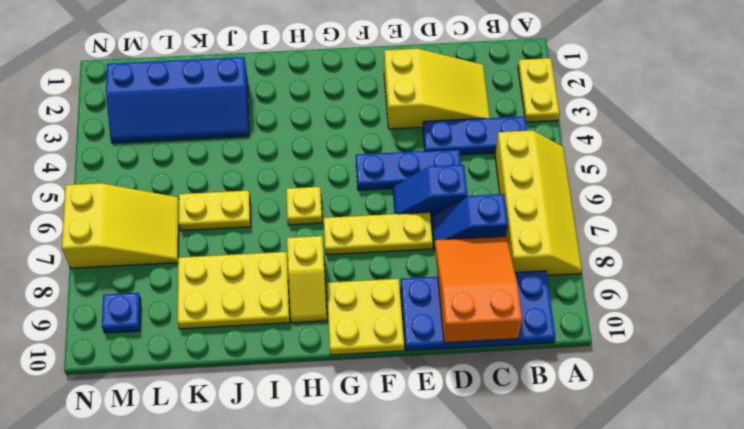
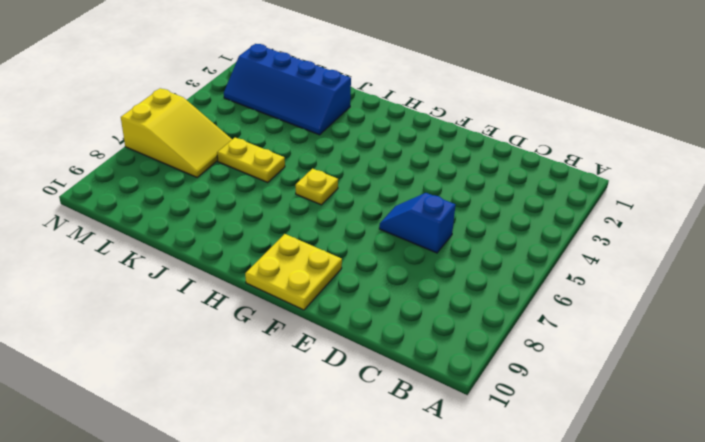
none -> yellow 1x2 plate [518,58,559,122]
none -> yellow 2x4 slope [495,130,582,276]
none -> blue 1x3 plate [423,116,527,155]

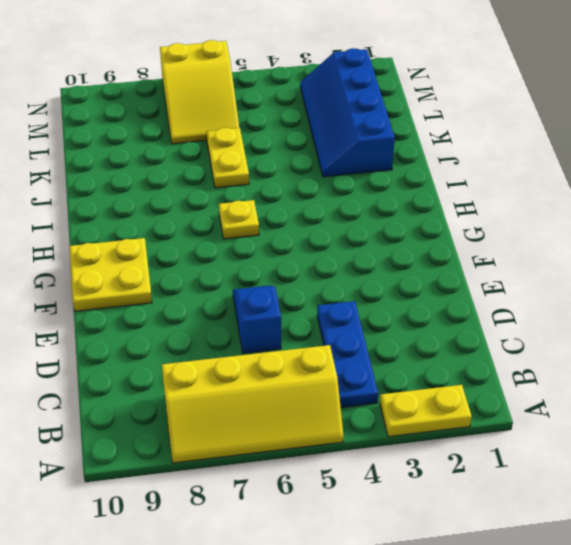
none -> blue 2x4 plate [401,271,555,351]
none -> yellow 2x3 slope [384,49,490,129]
none -> blue 1x2 slope [431,194,508,249]

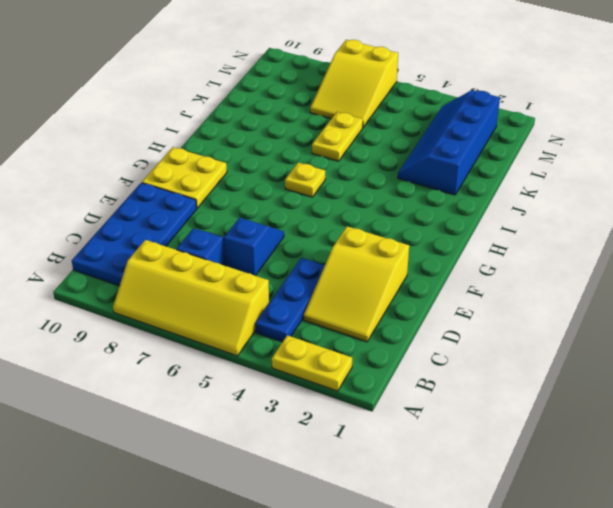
none -> blue 1x3 plate [356,149,461,190]
none -> yellow 1x3 plate [324,212,433,255]
none -> yellow 1x2 slope [287,236,327,323]

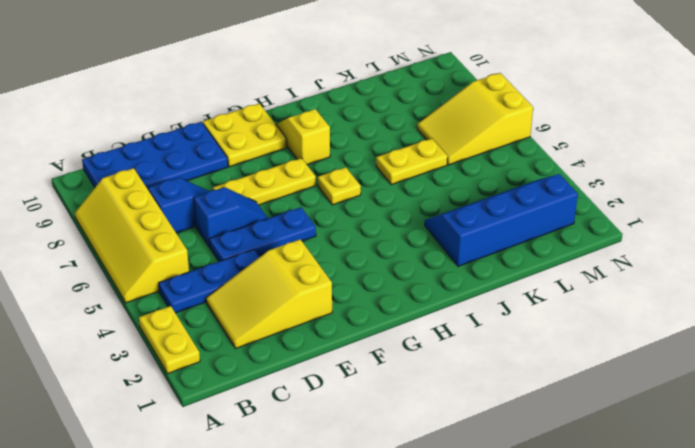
none -> yellow 2x3 plate [178,252,290,329]
none -> blue 1x1 plate [102,293,141,333]
none -> orange 2x3 slope [435,236,522,343]

